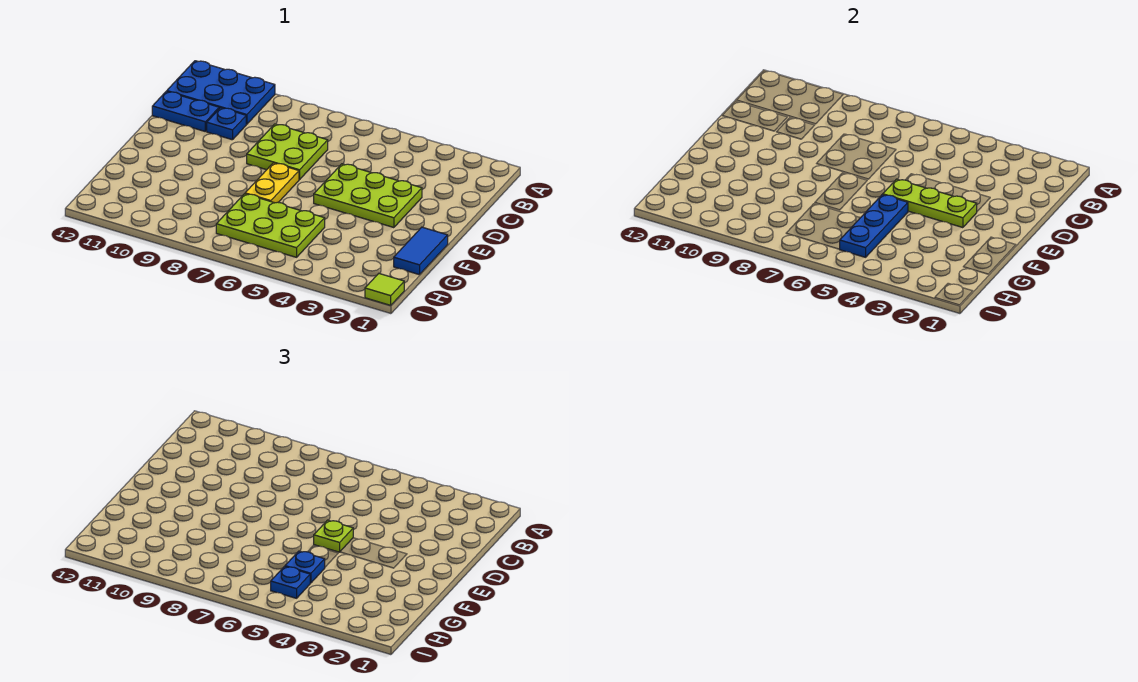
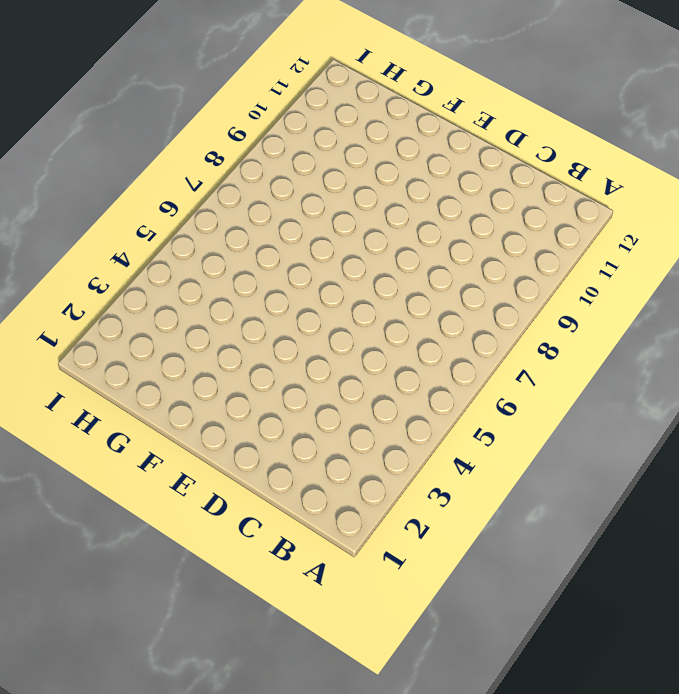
none -> blue 2x3 plate [167,61,275,124]
none -> lime 2x2 plate [247,124,328,180]
none -> blue 1x1 plate [207,108,246,140]

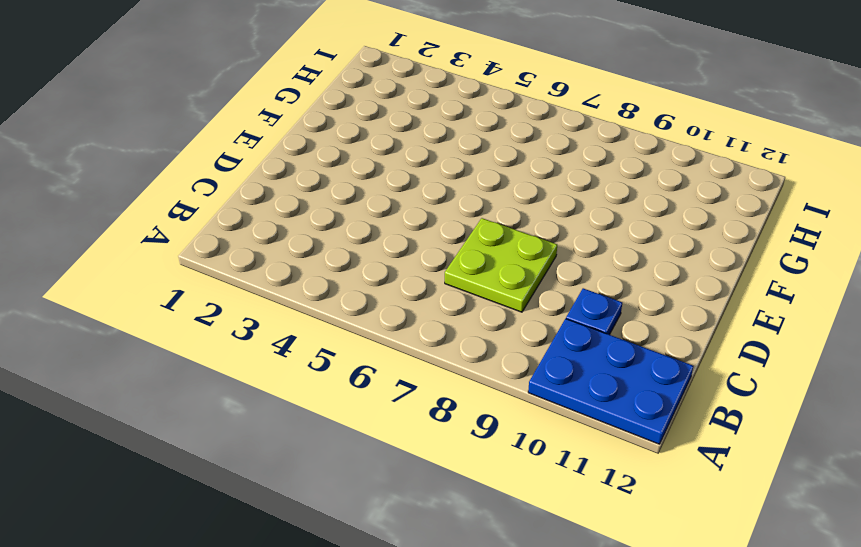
none -> blue 1x2 plate [152,91,219,131]
none -> lime 2x3 plate [314,164,422,228]
none -> yellow 1x2 plate [245,163,299,203]

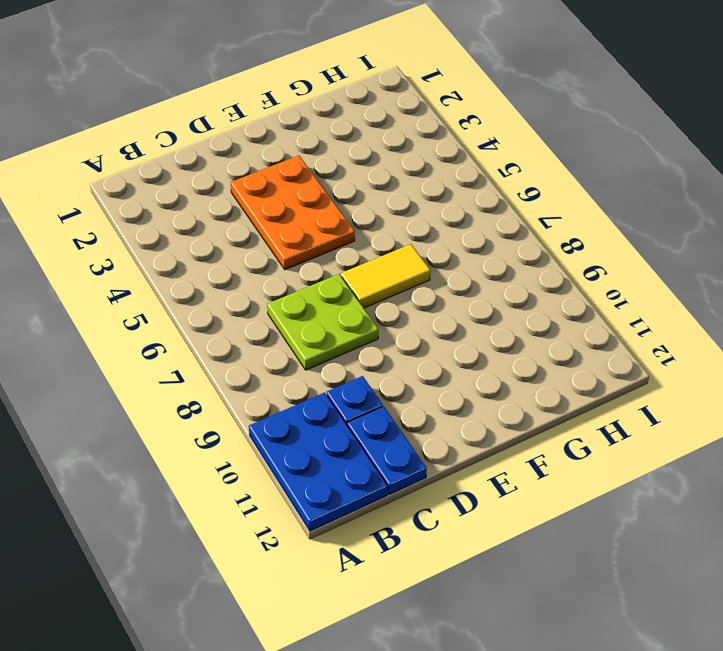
orange 2x3 plate [231,155,355,270] -> lime 2x3 plate [314,164,422,228]
yellow 1x2 tile [341,244,430,308] -> yellow 1x2 plate [245,163,299,203]
none -> blue 1x2 tile [394,227,448,275]
none -> lime 2x3 plate [216,194,325,257]
none -> lime 1x1 tile [365,274,404,305]

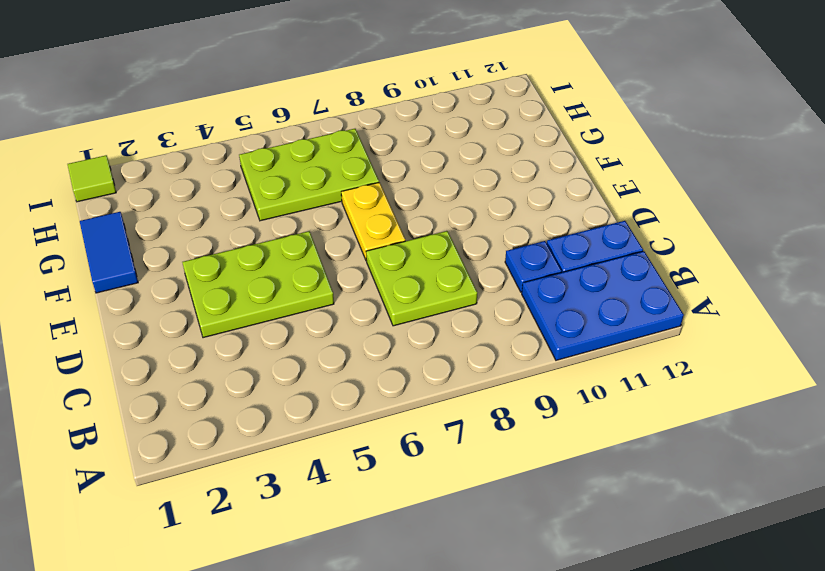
none -> lime 1x3 plate [883,179,977,228]
none -> blue 1x3 plate [840,195,908,257]
none -> lime 1x1 plate [314,520,353,552]

